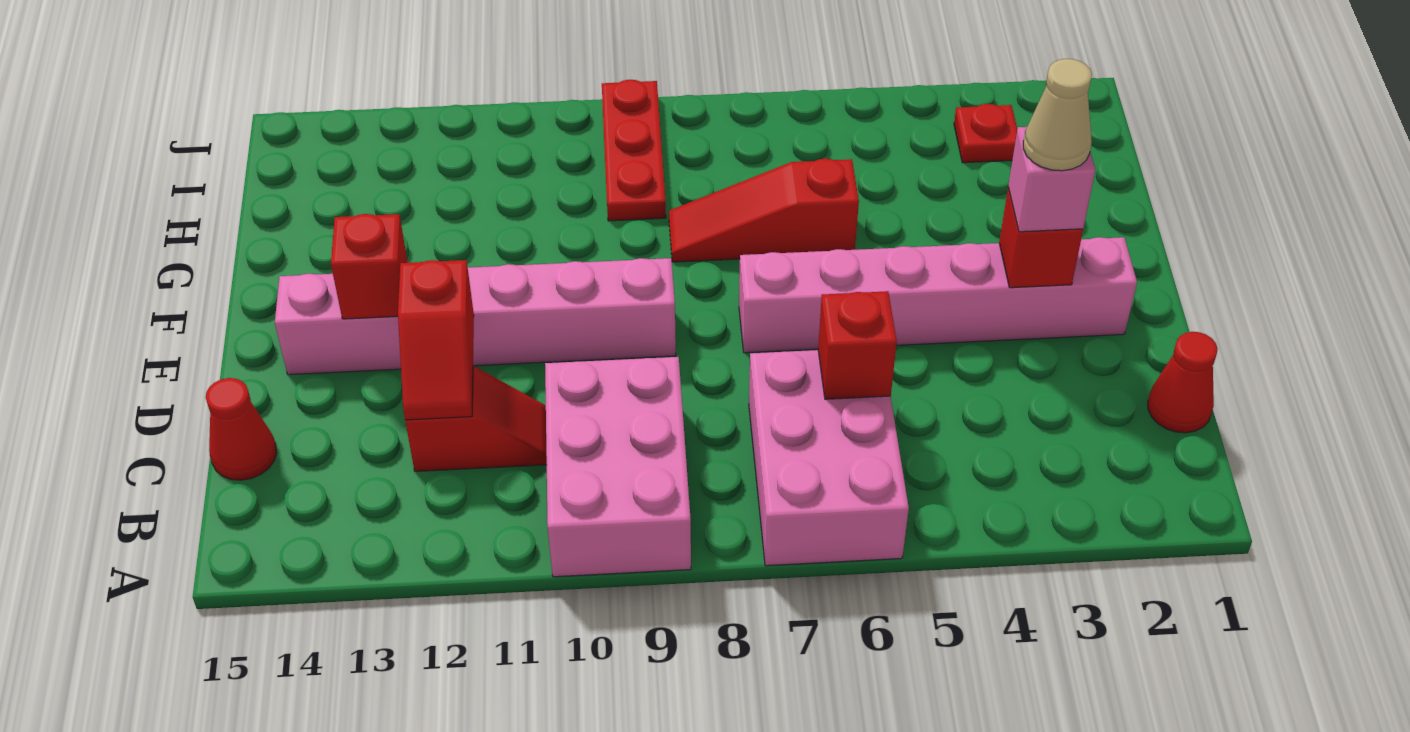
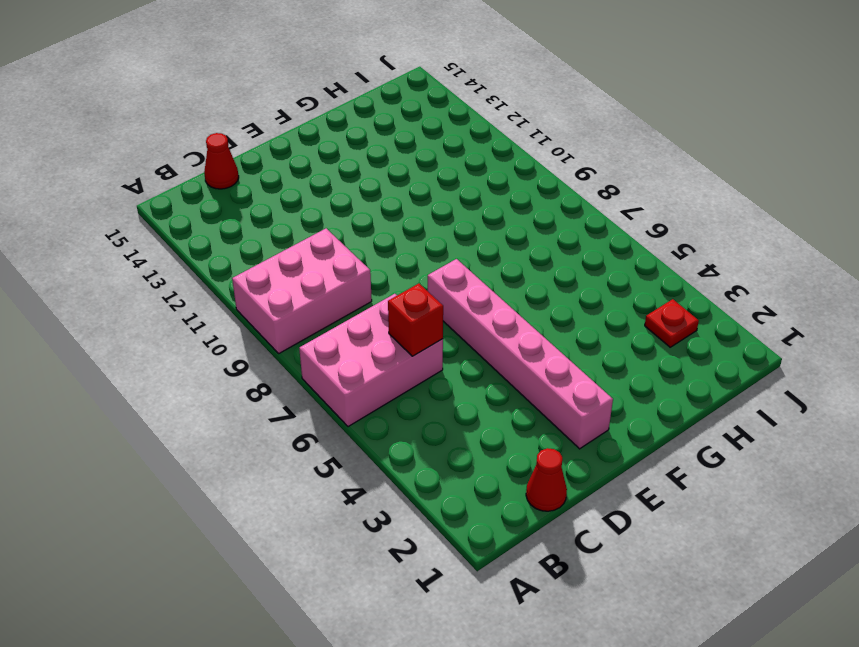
none -> red 1x2 slope [405,367,547,471]
none -> pink 1x6 brick [275,258,676,375]
none -> red 1x3 slope [669,159,859,262]

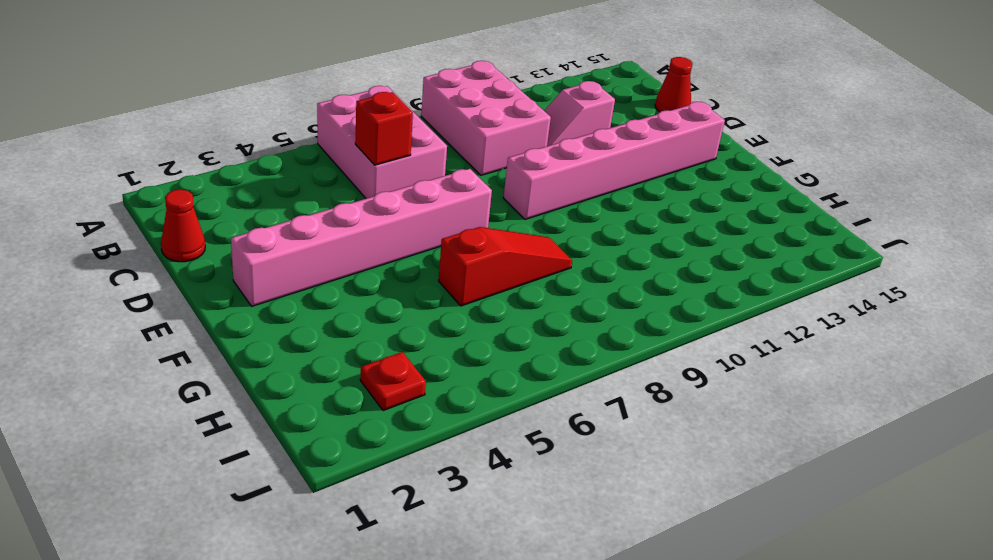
pink 1x2 slope [545,81,615,146] -> red 1x2 slope [405,367,547,471]
none -> red 1x3 plate [602,80,666,221]
none -> red 1x2 slope [398,260,474,420]
none -> red 1x1 brick [999,188,1083,288]

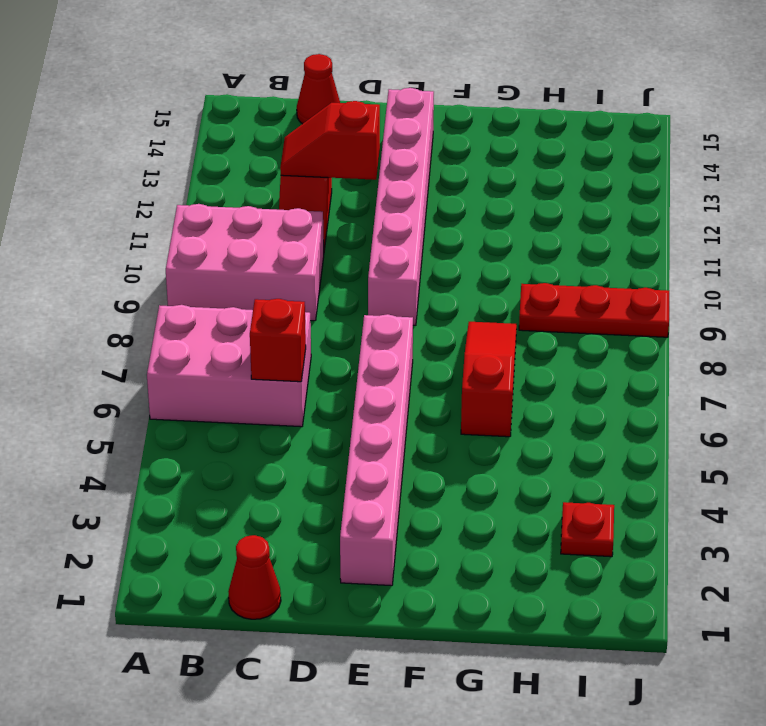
none -> red 1x1 brick [999,188,1083,288]
none -> red 1x1 brick [331,214,408,319]
none -> pink 1x1 brick [1008,127,1095,232]

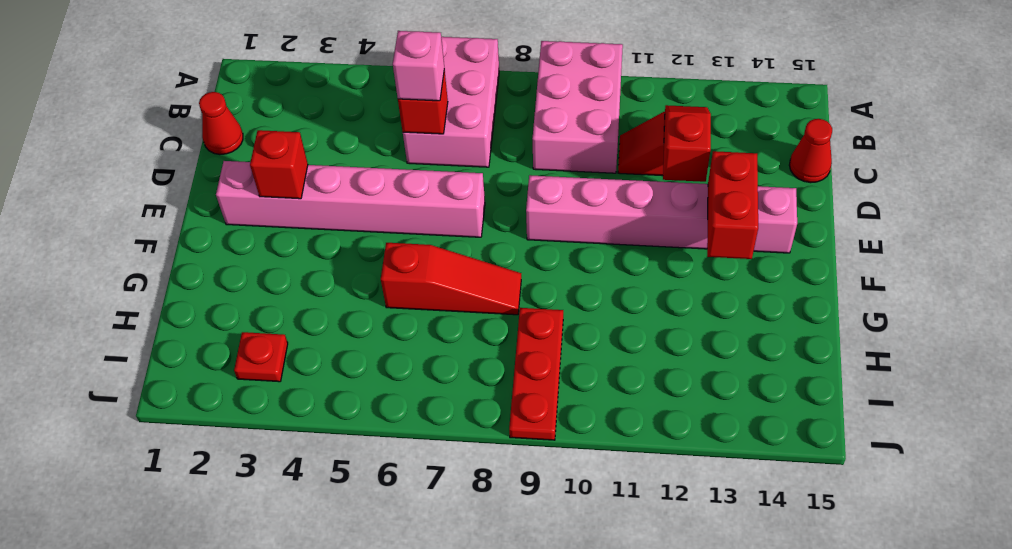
pink 1x1 brick [393,31,444,101] -> pink 1x1 brick moved to [1008,127,1095,232]
red 1x2 brick [707,151,758,259] -> red 1x1 brick [331,214,408,319]
none -> tan 1x1 cone [1023,59,1092,171]

